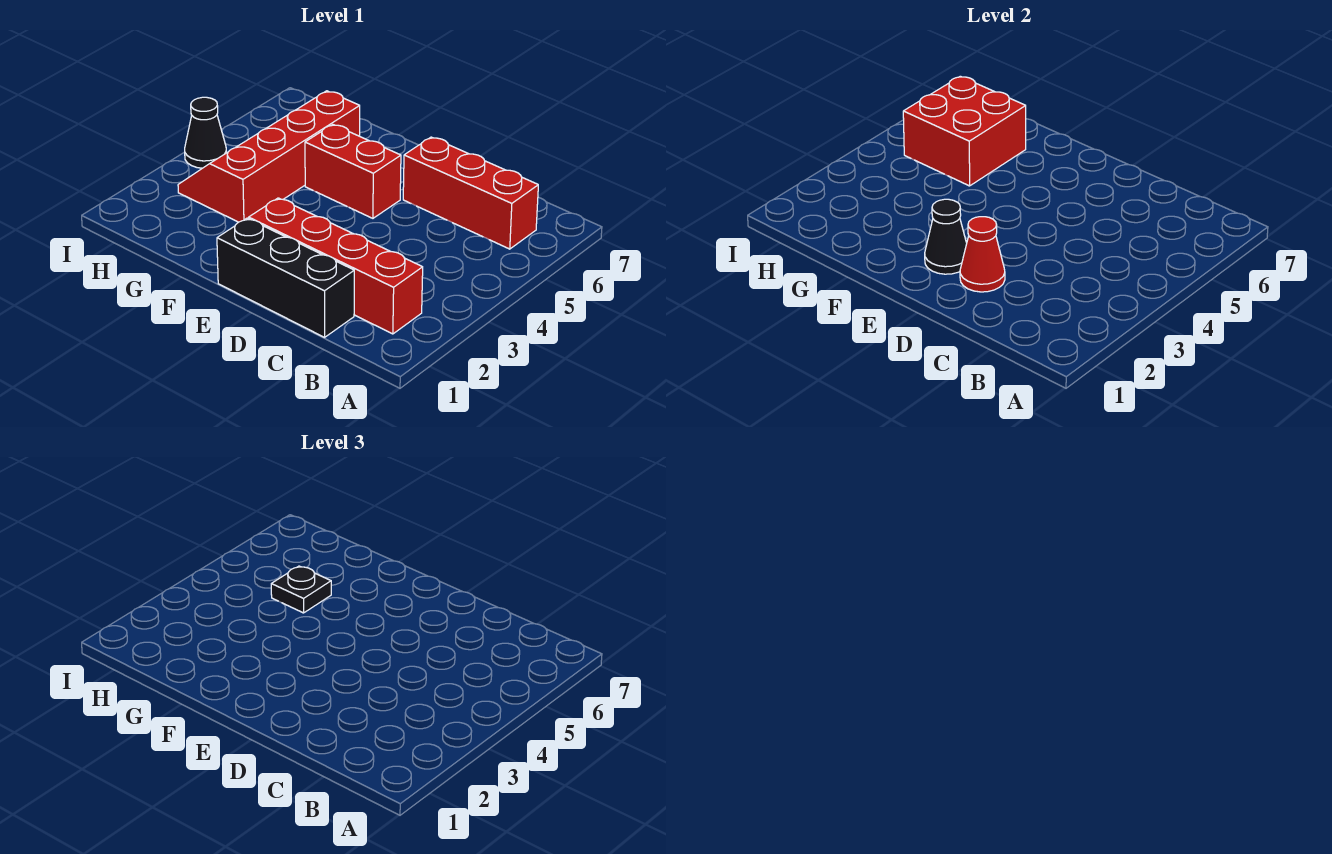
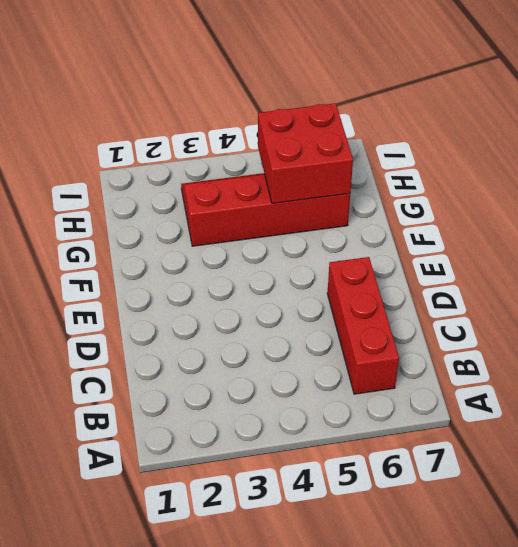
none -> red 1x4 brick [249,198,423,334]
none -> black 1x3 brick [217,218,354,337]

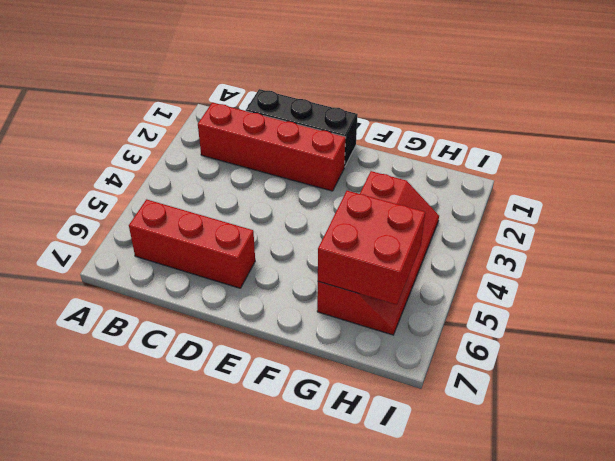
none -> red 1x2 brick [305,125,401,218]
none -> black 1x1 cone [185,97,226,168]

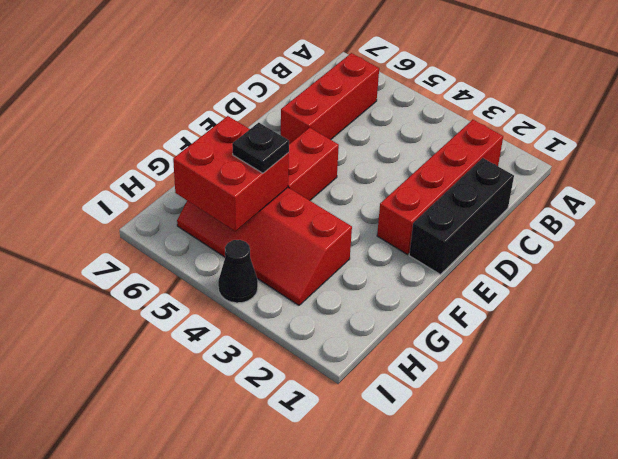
none -> red 1x1 cone [960,217,1005,292]
none -> black 1x1 cone [925,199,967,274]

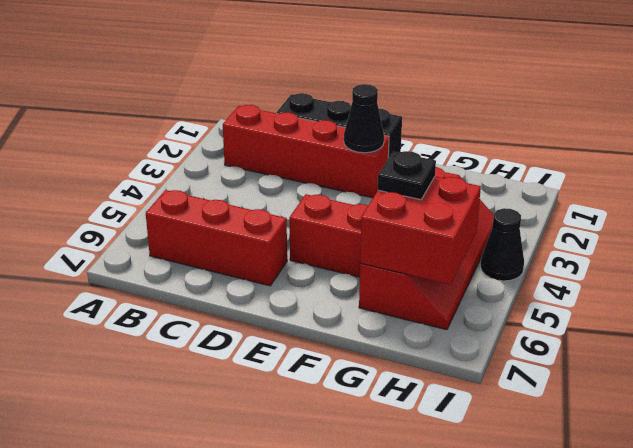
none -> red 1x1 cone [960,217,1005,292]

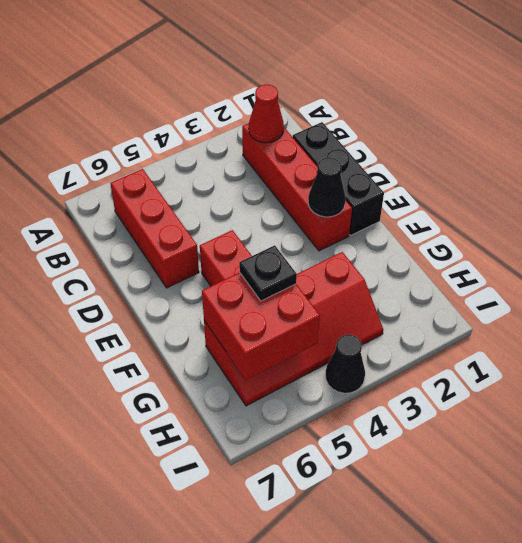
red 1x1 cone [249,84,284,143] -> red 1x1 cone moved to [960,217,1005,292]

